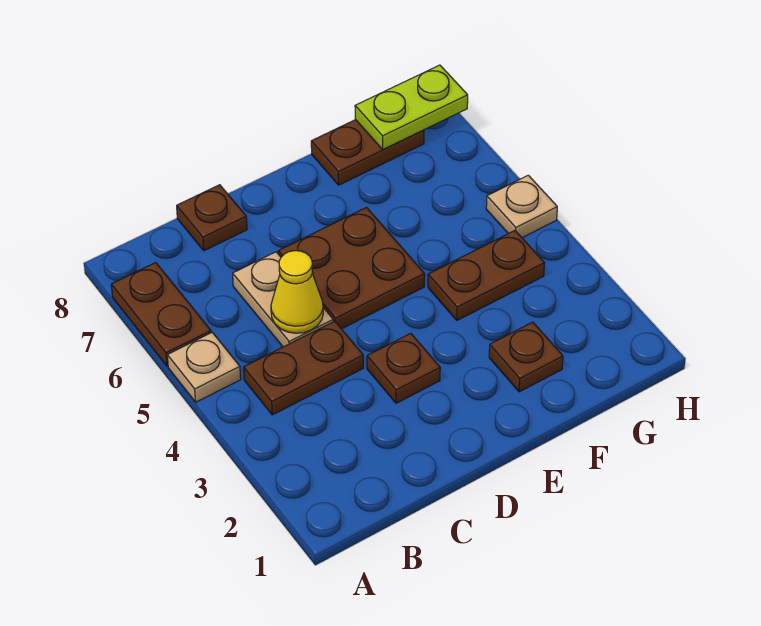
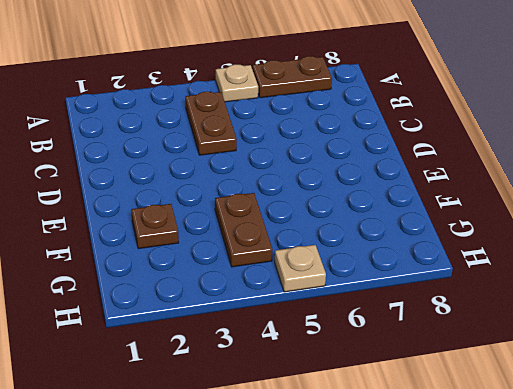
none -> tan 1x2 plate [233,252,333,347]
none -> brown 1x1 plate [177,185,247,251]
none -> brown 1x1 plate [367,333,440,403]

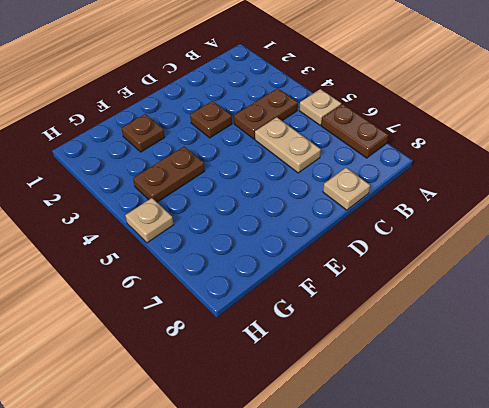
tan 1x1 plate [323,168,370,210] -> brown 1x1 plate [177,185,247,251]
none -> brown 2x2 plate [278,208,425,329]
none -> brown 1x2 plate [311,120,424,185]
none -> yellow 1x1 cone [271,251,323,333]

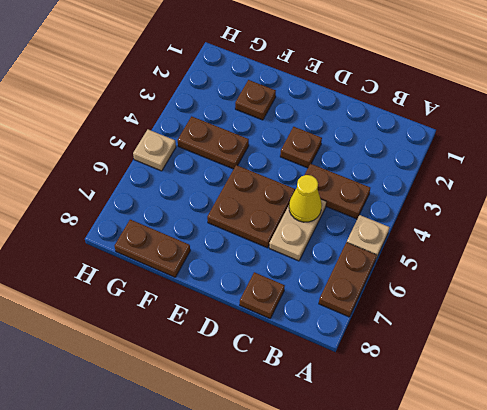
none -> lime 1x2 plate [355,65,468,149]

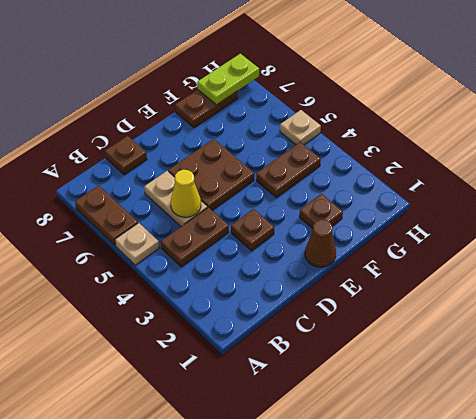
brown 1x1 cone [305,220,336,267] -> none

